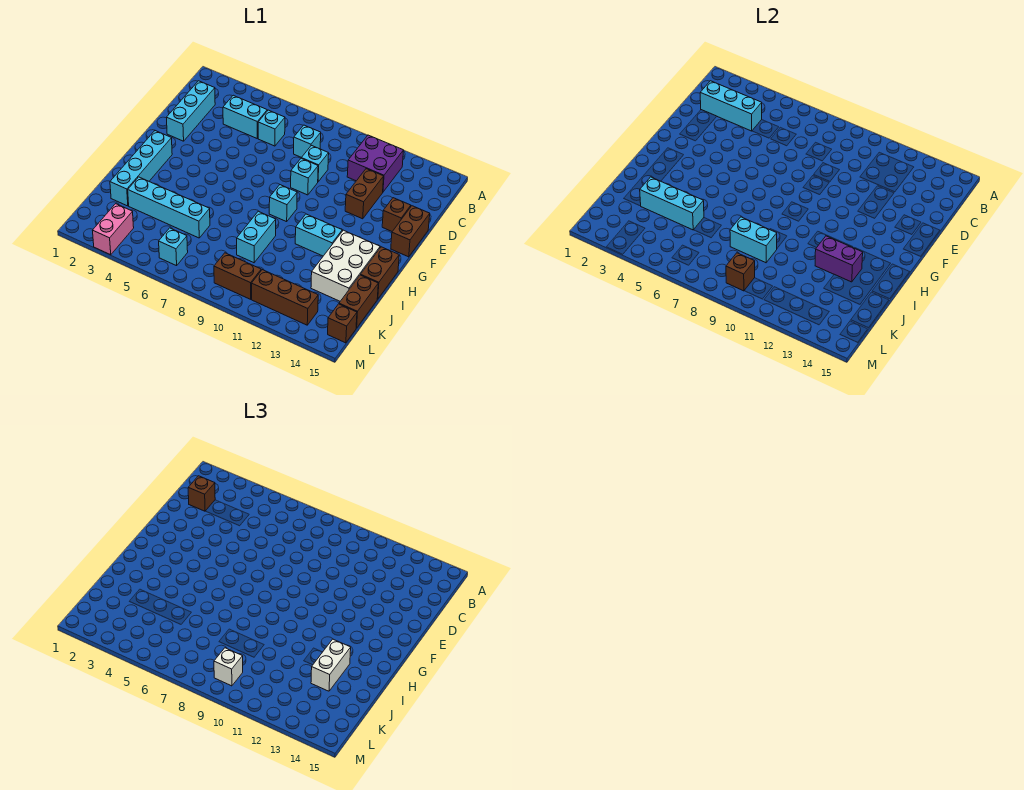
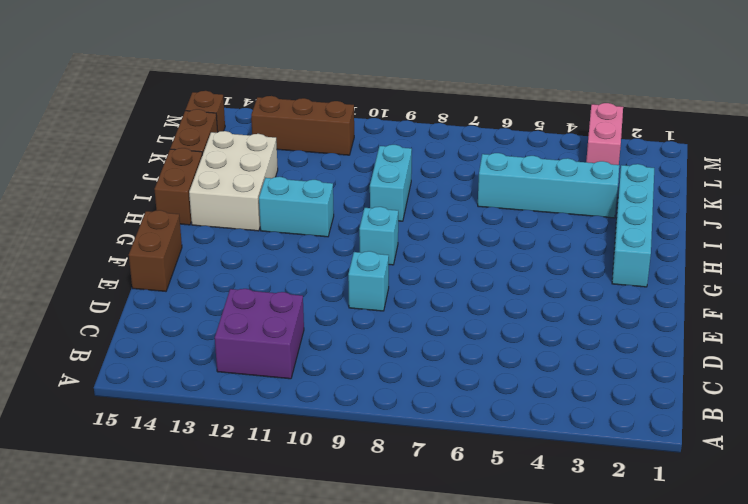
none -> cyan 1x3 brick [166,81,215,141]
none -> cyan 1x2 brick [223,95,268,138]
none -> cyan 1x1 brick [258,110,285,146]
none -> cyan 1x1 brick [294,125,321,158]

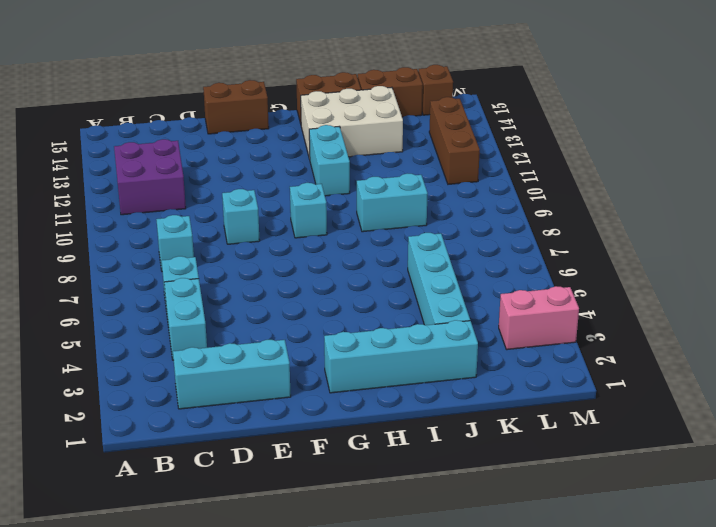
none -> cyan 1x1 brick [302,146,329,182]
none -> brown 1x2 brick [345,169,384,219]
none -> brown 1x1 brick [382,198,411,231]
none -> cyan 1x1 brick [159,228,188,266]

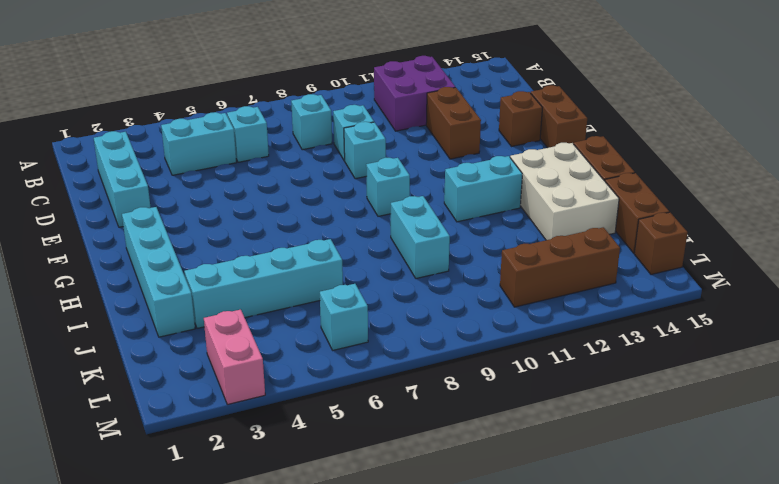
none -> brown 1x2 brick [214,253,261,299]
none -> cyan 1x3 brick [700,81,762,131]
none -> purple 1x2 brick [815,236,863,282]
none -> cyan 1x3 brick [640,177,704,230]

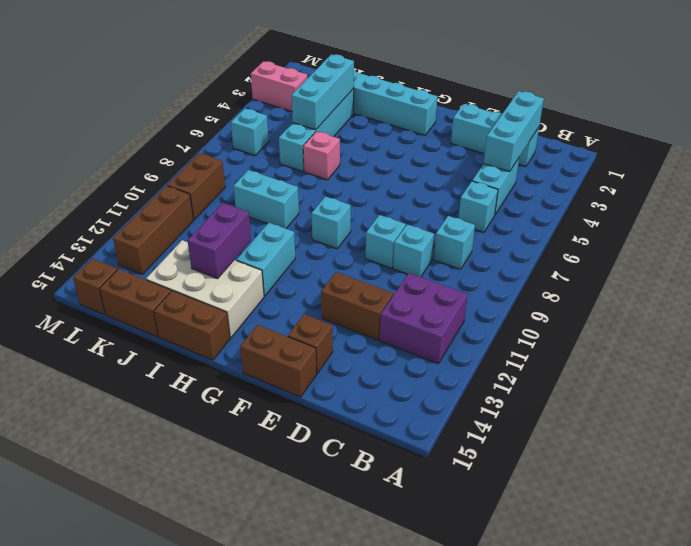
pink 1x1 brick [303,131,340,180] -> none
none -> cyan 1x2 brick [730,217,777,263]
none -> brown 1x1 brick [726,253,755,291]
none -> brown 1x1 brick [188,476,215,511]
none -> white 1x2 brick [311,639,351,691]

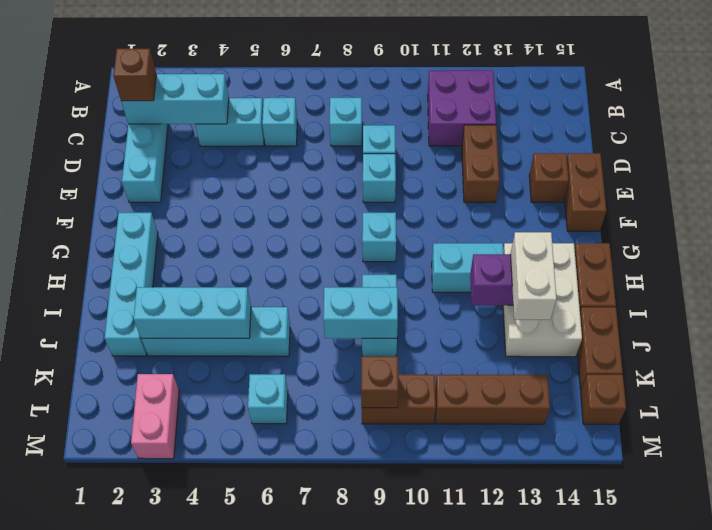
none -> white 1x1 brick [214,648,243,686]

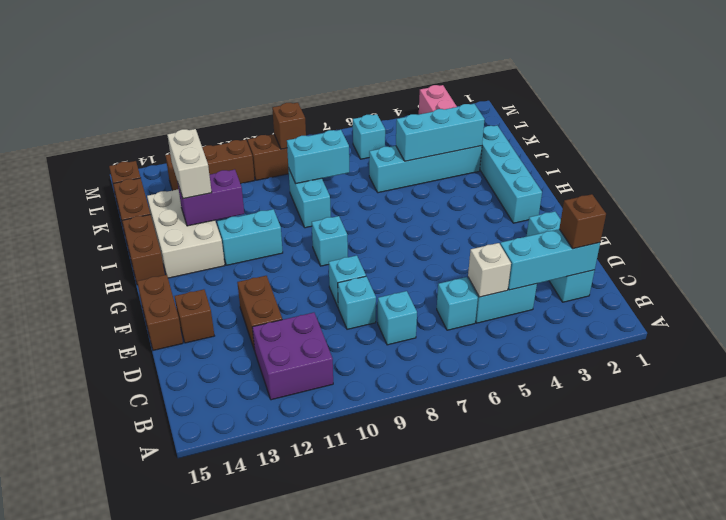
white 1x1 brick [468,243,511,297] -> white 1x1 brick moved to [214,648,243,686]

